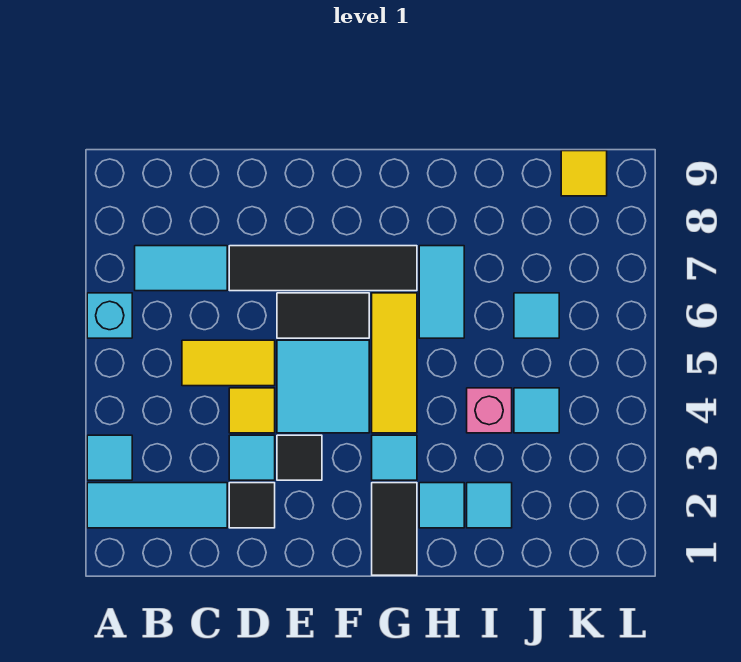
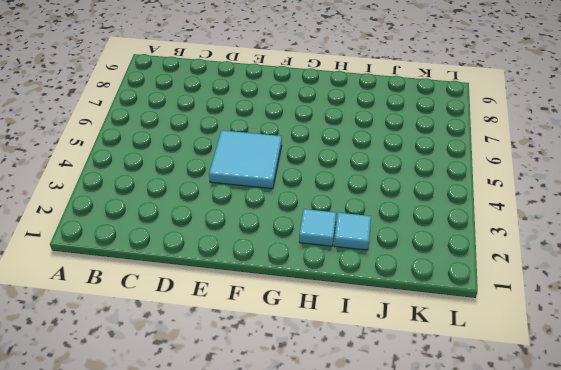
none -> cyan 1x3 tile [87,483,227,528]
none -> cyan 1x1 tile [87,435,132,480]
none -> cyan 1x1 brick [87,293,132,338]

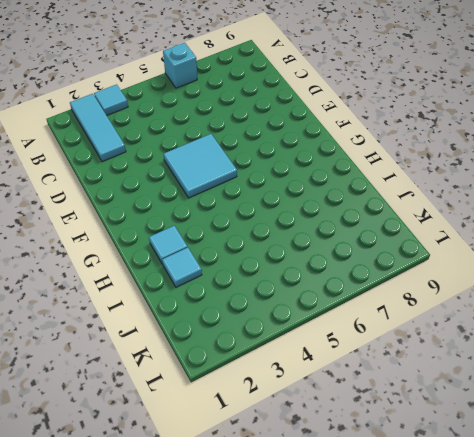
none -> cyan 1x2 tile [135,246,227,291]
none -> yellow 1x2 tile [182,340,275,386]
none -> black 1x1 tile [229,483,275,528]

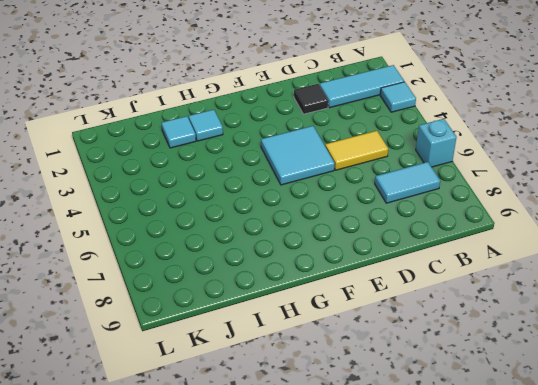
none -> cyan 1x1 tile [229,435,275,480]
none -> yellow 1x1 tile [229,388,275,433]
none -> black 1x4 tile [229,246,417,291]

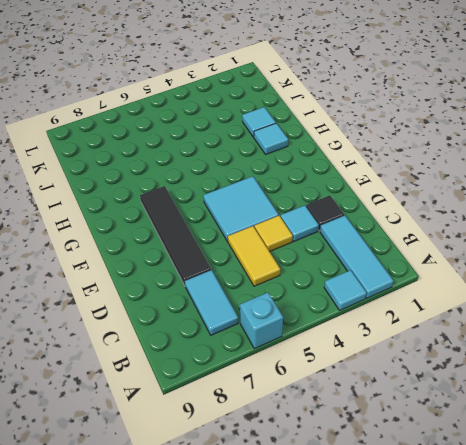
none -> black 1x1 tile [277,435,322,480]
none -> black 1x2 tile [277,293,369,338]
none -> black 1x2 tile [372,483,417,575]

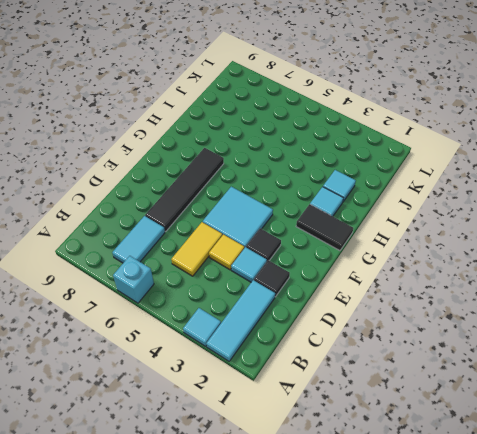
none -> black 1x2 tile [277,293,369,338]
none -> cyan 1x1 tile [372,435,417,480]
none -> yellow 1x3 tile [372,293,417,433]

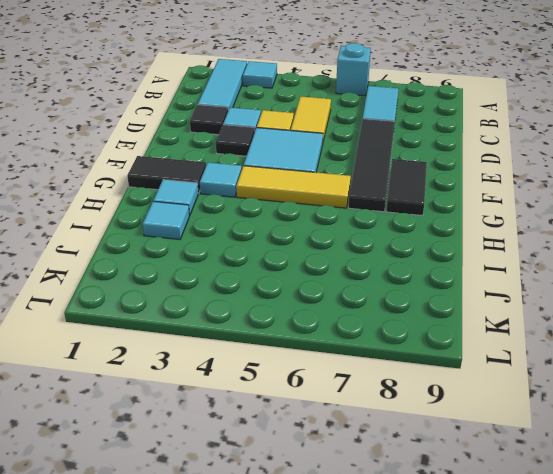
black 1x2 tile [386,159,427,216] -> black 1x2 tile moved to [277,293,369,338]
none -> cyan 1x2 tile [419,246,464,338]
none -> pink 1x1 brick [467,388,512,433]
none -> cyan 1x1 tile [514,388,559,433]

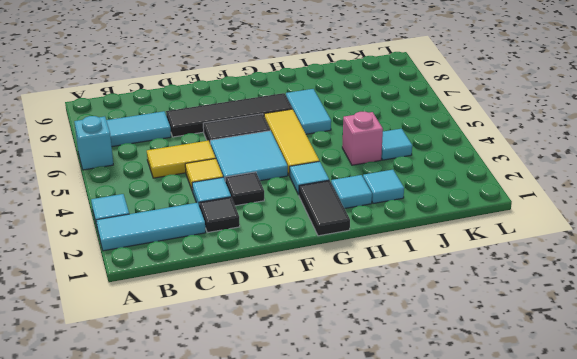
none -> cyan 1x1 tile [514,293,559,338]
none -> yellow 1x1 tile [561,151,607,196]

